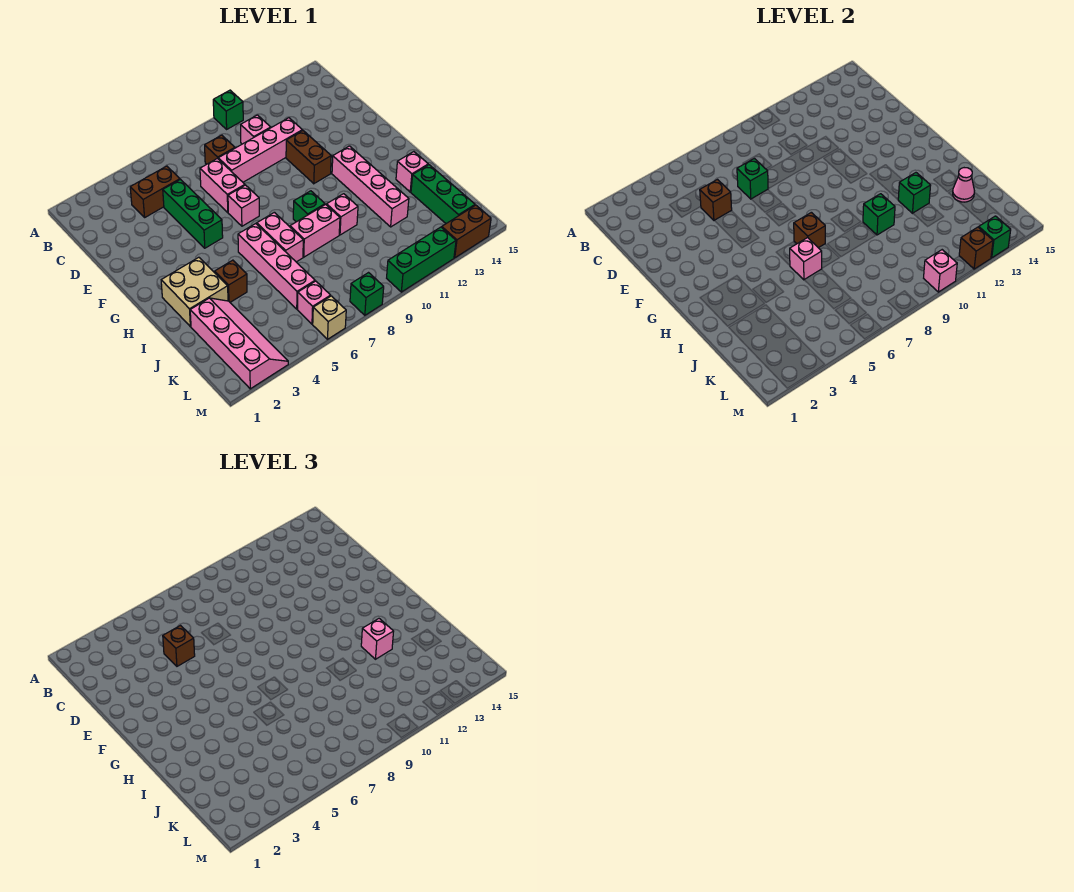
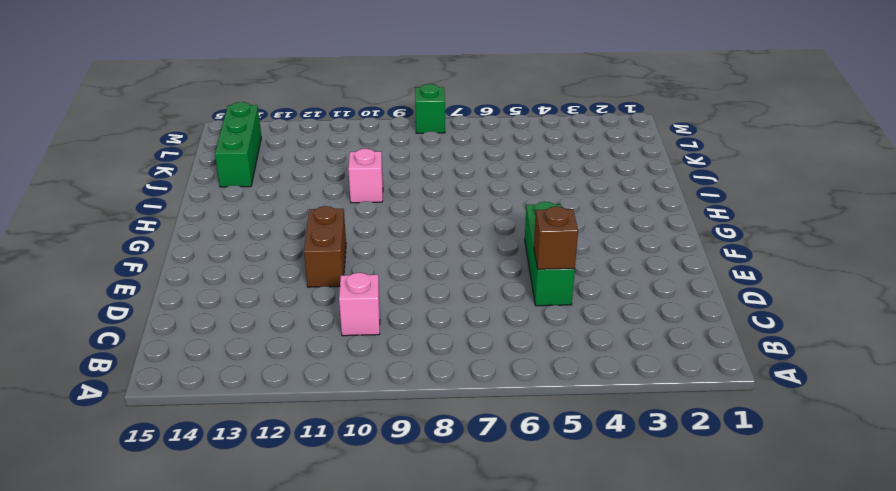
none -> green 1x1 brick [213,90,243,129]
none -> brown 1x2 brick [130,166,180,217]
none -> brown 1x1 brick [205,135,235,164]
none -> pink 1x2 brick [200,158,245,212]

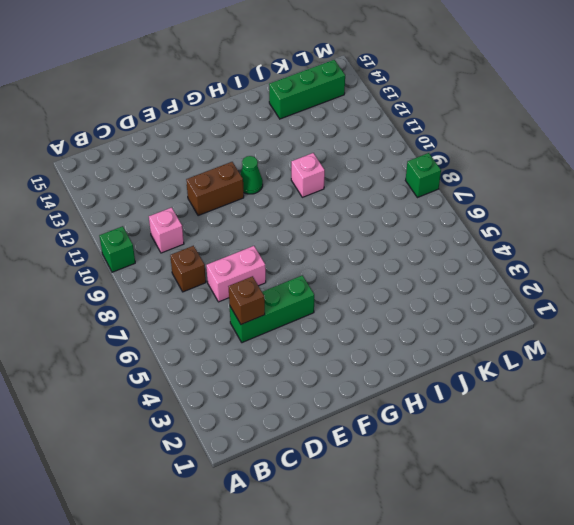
green 1x1 cone [240,156,263,194] -> none
none -> brown 1x2 brick [130,166,180,217]
none -> pink 1x4 brick [218,118,302,182]
none -> pink 1x1 brick [228,185,259,226]
none -> pink 1x4 brick [332,146,409,227]

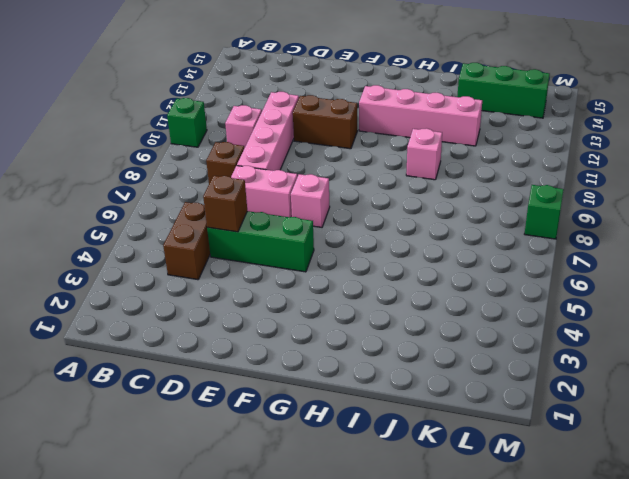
none -> tan 2x2 brick [161,257,228,327]
none -> pink 1x4 brick [238,224,315,309]
none -> pink 1x2 brick [257,212,303,262]
none -> green 1x1 brick [293,191,325,222]

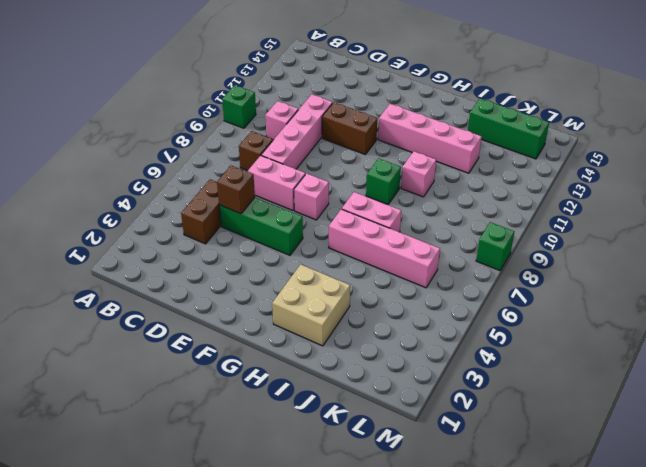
none -> brown 1x1 brick [215,260,247,302]
none -> pink 1x2 brick [290,204,340,257]
none -> pink 1x1 brick [396,152,428,192]
none -> pink 2x4 slope [190,298,288,389]

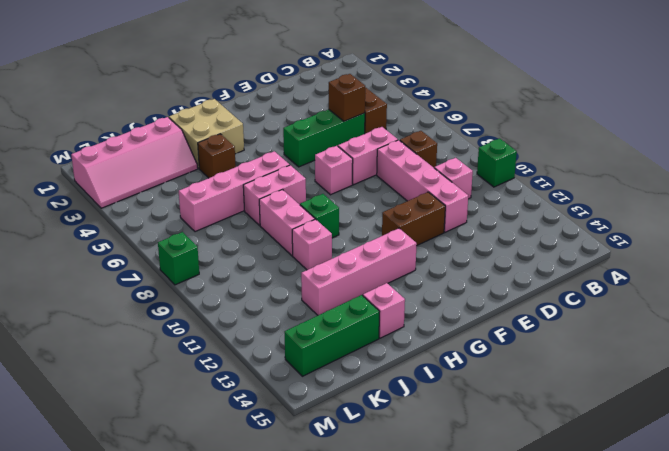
none -> pink 1x1 brick [297,281,331,324]
none -> tan 1x1 brick [313,296,346,339]
none -> green 1x3 brick [387,227,456,292]
none -> brown 1x2 brick [442,205,491,258]

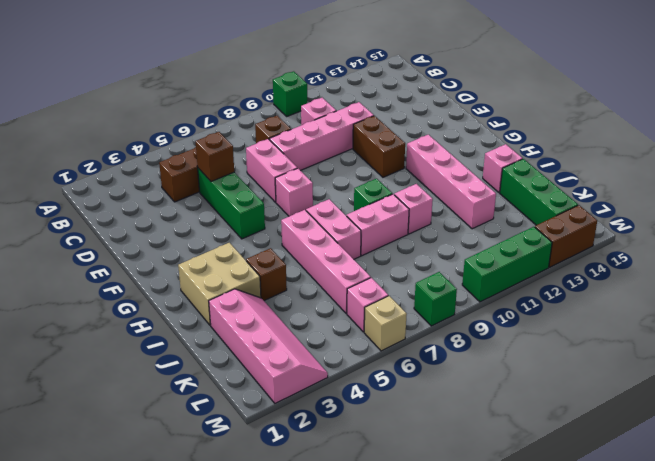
none -> green 1x1 brick [737,158,768,199]
none -> brown 1x1 brick [794,212,825,248]
none -> pink 1x1 brick [790,238,822,280]
none -> green 1x1 brick [863,194,895,235]

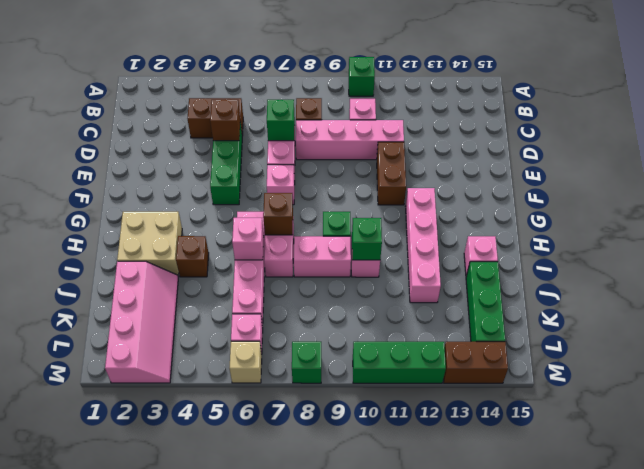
none -> green 1x1 brick [898,173,931,213]
none -> pink 1x1 cone [953,168,974,202]
none -> pink 1x1 brick [924,250,957,292]
none -> brown 1x1 brick [959,227,993,269]

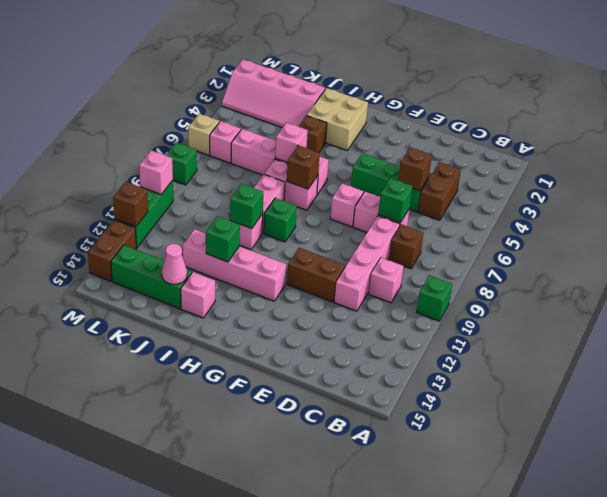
none -> green 1x1 brick [979,216,1011,258]
none -> brown 1x1 brick [163,626,195,666]
none -> pink 1x1 brick [361,619,394,659]

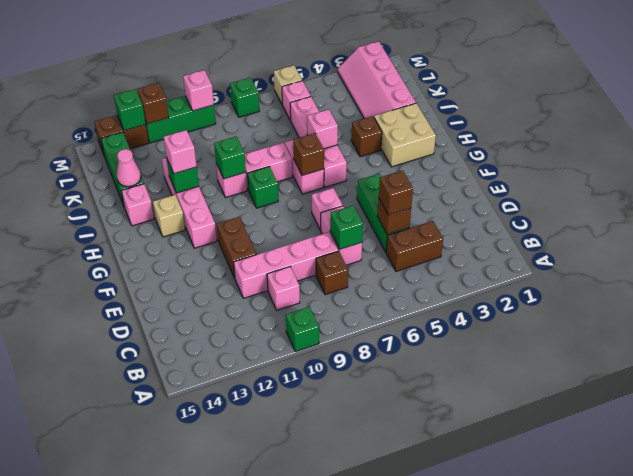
tan 1x1 brick [153,195,185,237] -> none

